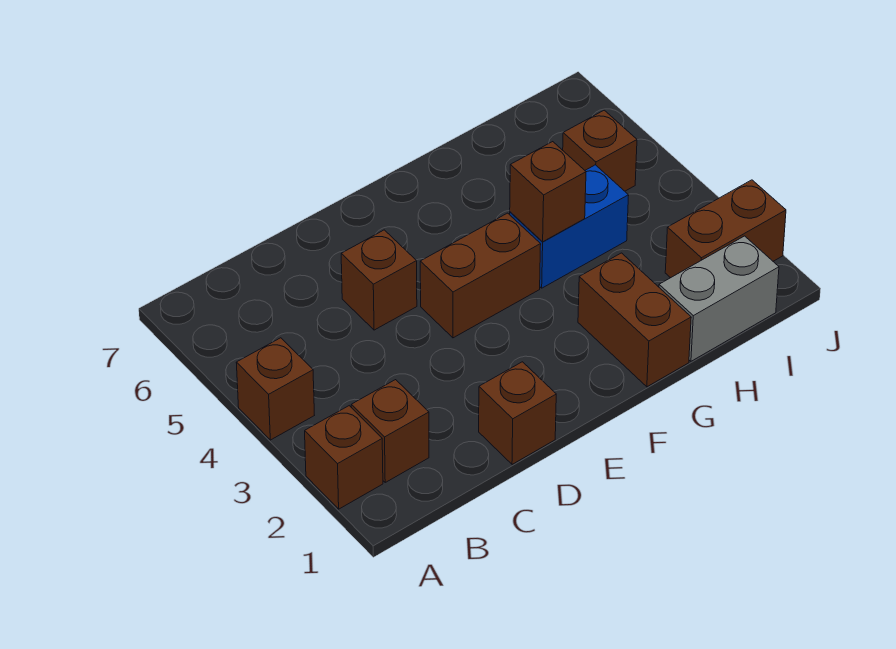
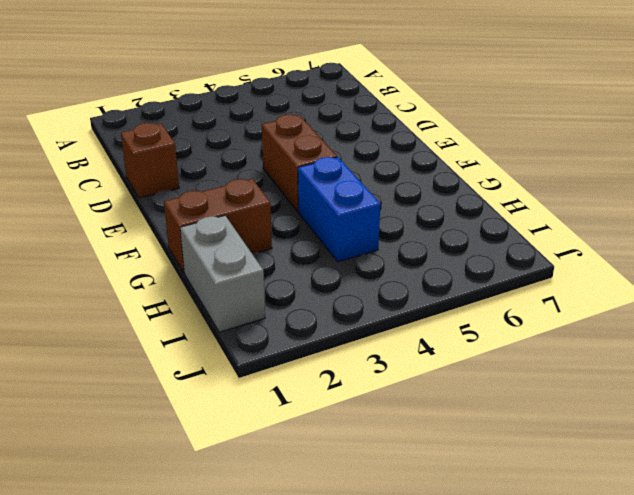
none -> brown 1x1 brick [305,406,383,509]
none -> brown 1x1 brick [236,338,314,440]
none -> brown 1x1 brick [351,380,429,482]

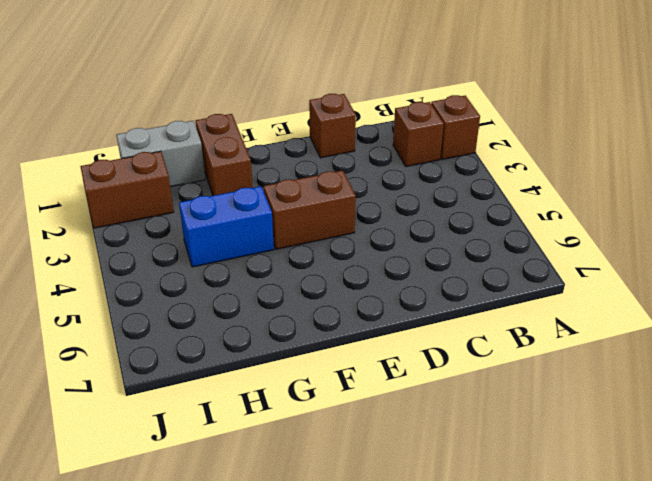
none -> brown 1x1 brick [236,338,314,440]
none -> brown 1x1 brick [341,230,417,330]
none -> brown 1x1 brick [563,110,637,191]

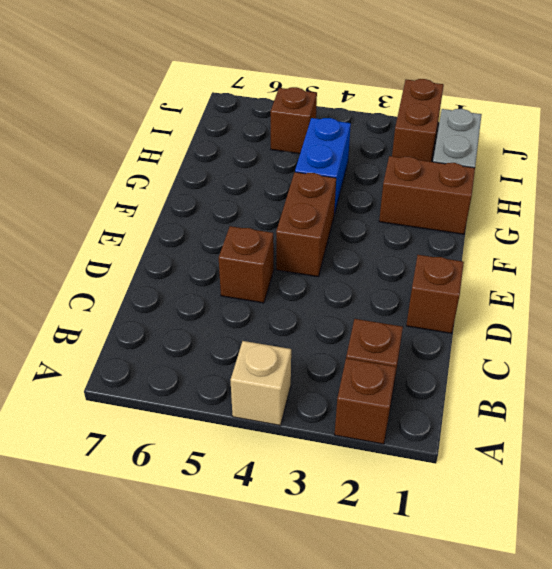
tan 1x1 brick [231,341,291,425] -> brown 1x1 brick [236,338,314,440]
none -> brown 1x1 brick [510,142,586,242]

